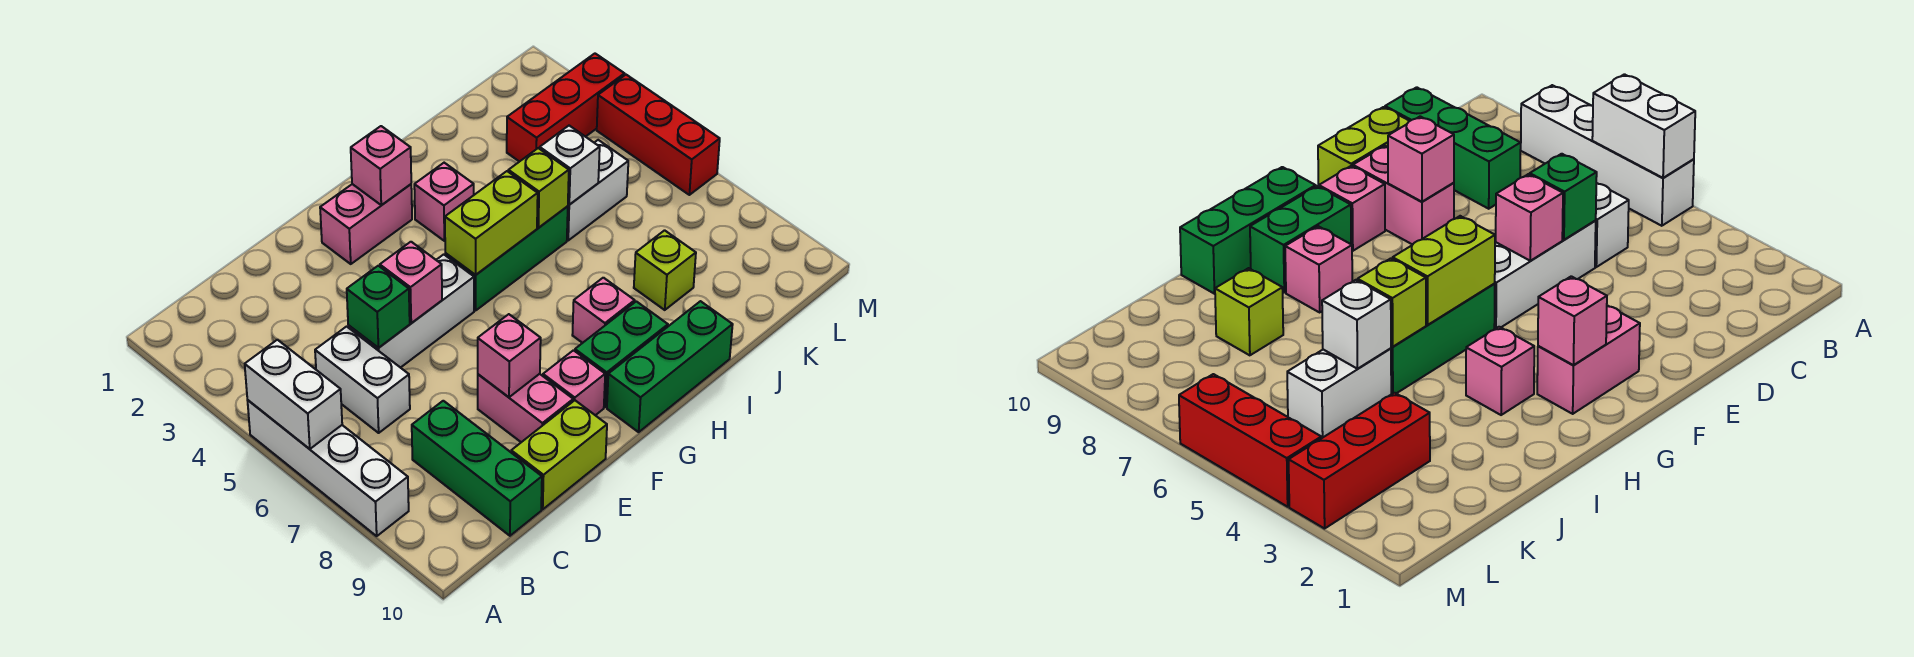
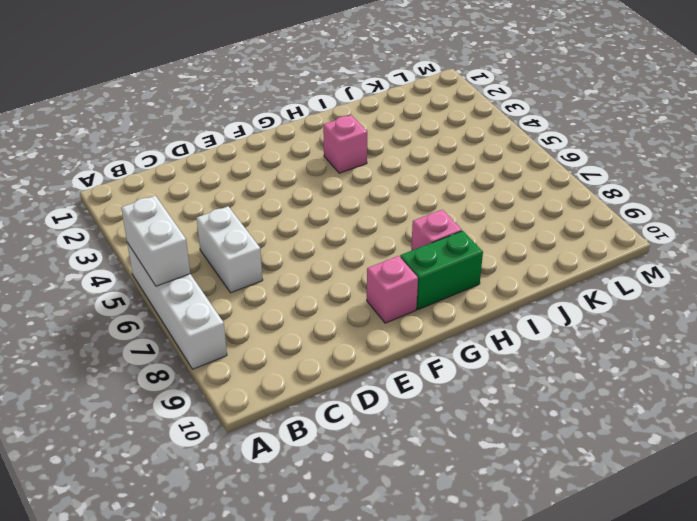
none -> green 1x3 brick [412,401,542,536]
none -> white 1x3 brick [348,254,474,368]
none -> lime 1x2 brick [511,400,607,509]

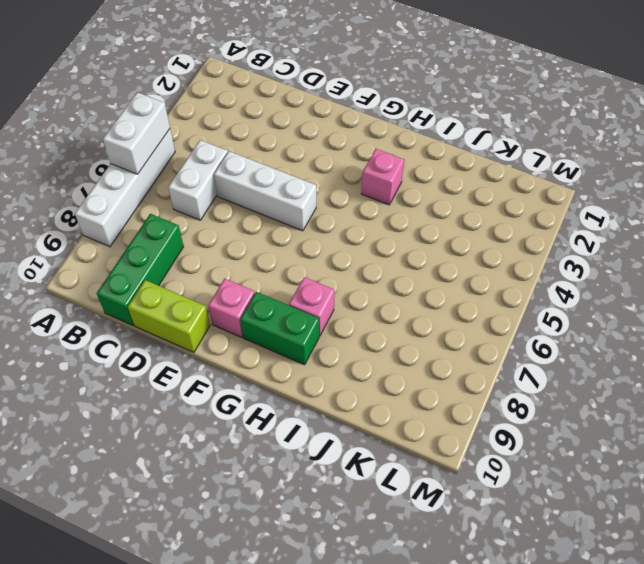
none -> pink 1x2 brick [478,374,573,442]
none -> pink 1x2 brick [320,184,412,264]
none -> green 1x3 brick [445,207,568,310]

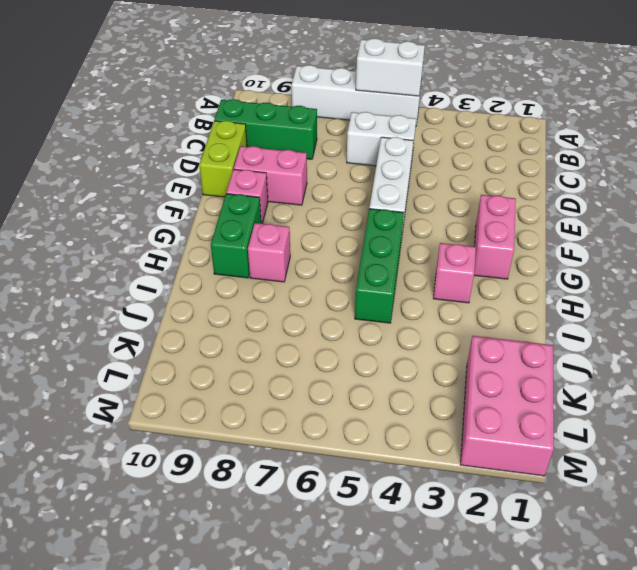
pink 2x3 brick [461,336,554,476] -> none
none -> green 1x3 brick [607,301,733,432]
none -> white 1x2 brick [567,140,628,240]
none -> lime 1x1 brick [634,230,696,310]

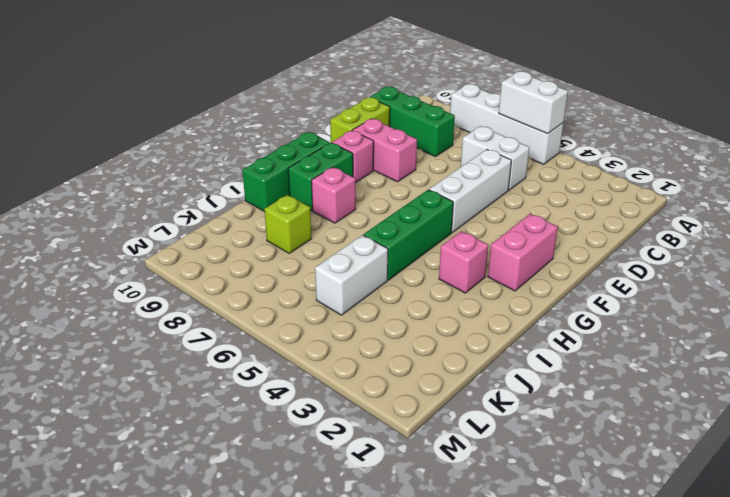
none -> red 1x3 brick [507,54,624,162]
none -> red 1x3 brick [597,75,720,195]
none -> green 1x1 brick [347,266,410,348]

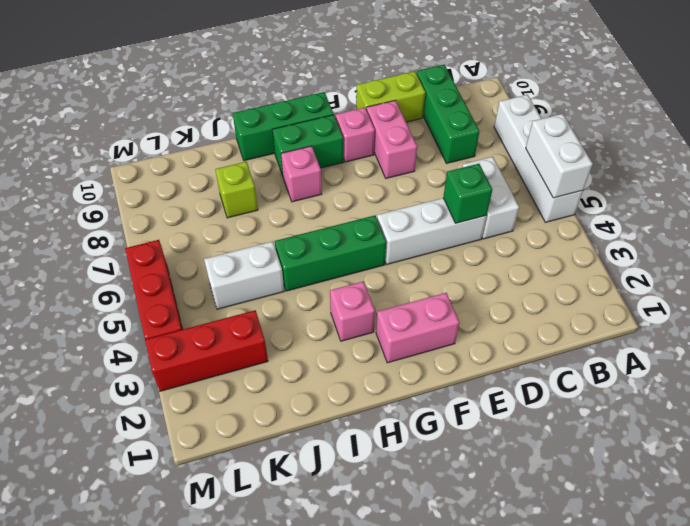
none -> pink 1x1 brick [380,242,442,323]
none -> pink 1x1 brick [478,314,541,397]
none -> pink 1x1 brick [351,126,411,205]

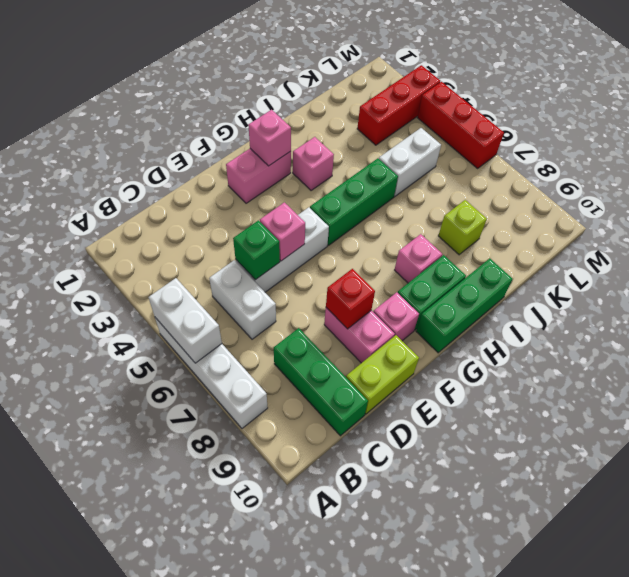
red 1x1 brick [326,269,375,329] -> pink 1x1 brick [478,314,541,397]
none -> lime 1x2 brick [445,171,538,275]
none -> lime 1x1 brick [508,148,569,228]
none -> white 1x1 brick [540,126,600,205]

